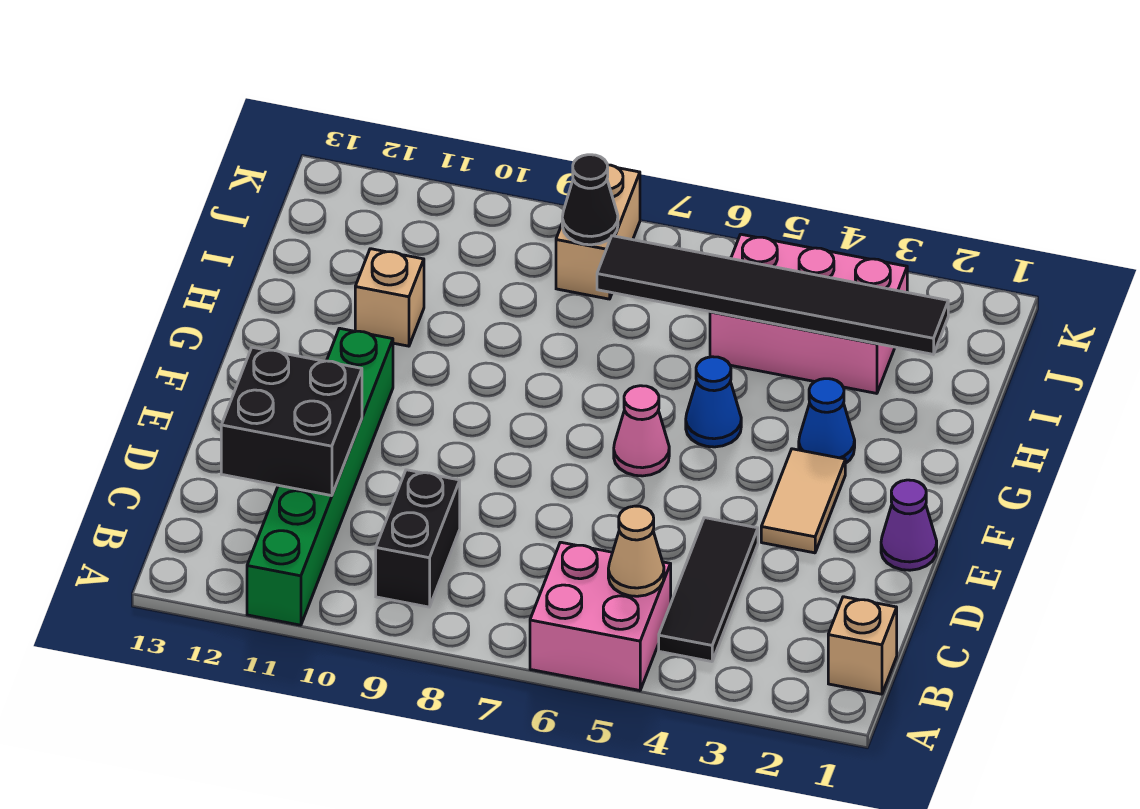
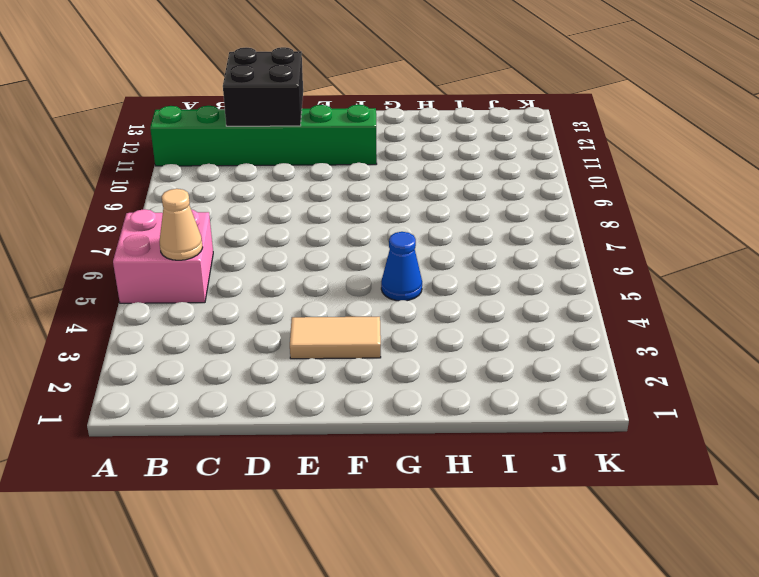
none -> tan 1x1 brick [828,597,897,694]
none -> black 1x3 tile [659,518,758,662]
none -> black 1x2 brick [376,470,460,607]

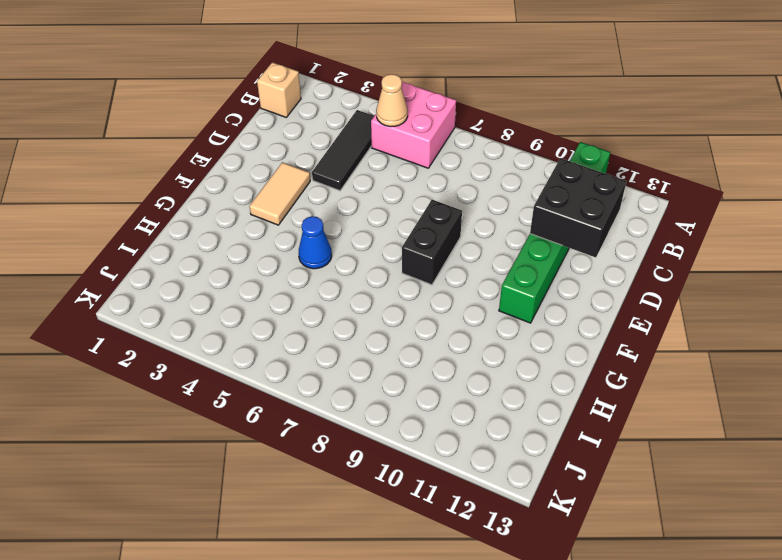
black 1x2 brick [402,200,462,285] -> black 1x2 brick moved to [376,470,460,607]
none -> purple 1x1 cone [881,480,937,570]
none -> pink 1x1 cone [614,386,669,476]
none -> blue 1x1 cone [799,379,855,463]

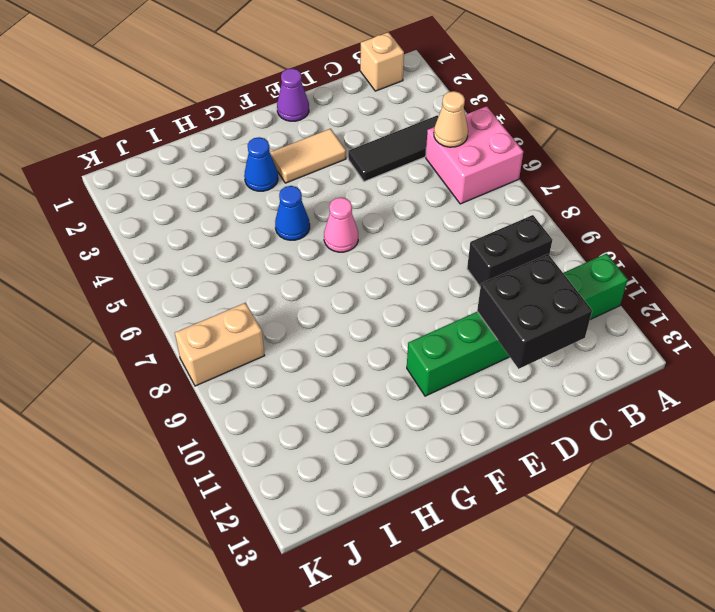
none -> tan 1x1 brick [355,249,424,346]
none -> pink 2x3 brick [710,234,907,393]
none -> black 1x6 tile [597,236,948,354]

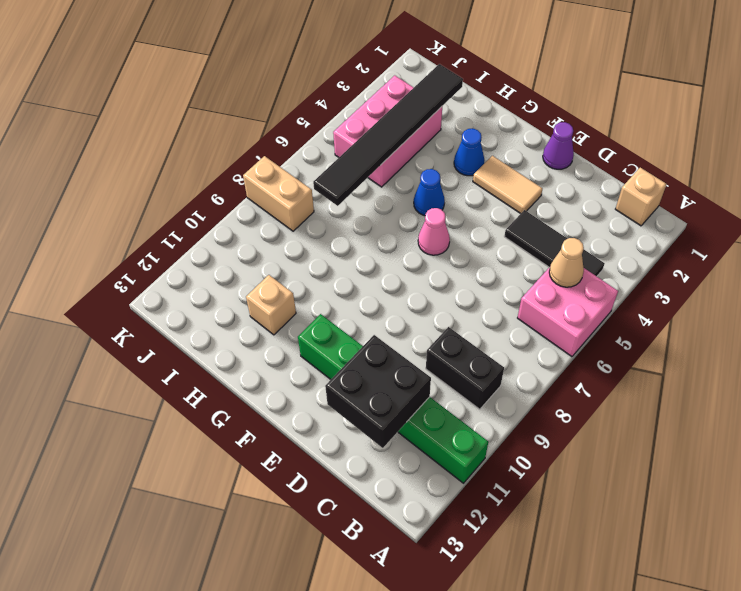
none -> black 1x1 cone [562,155,618,245]

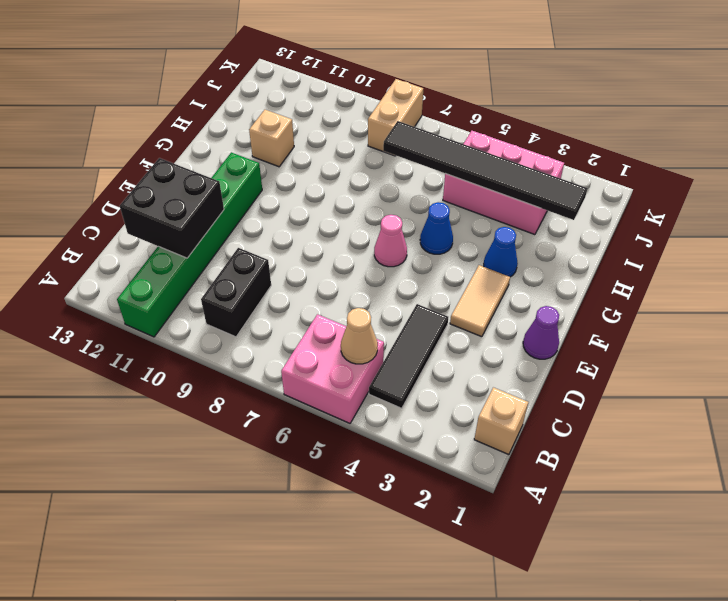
none -> black 1x1 cone [562,155,618,245]

